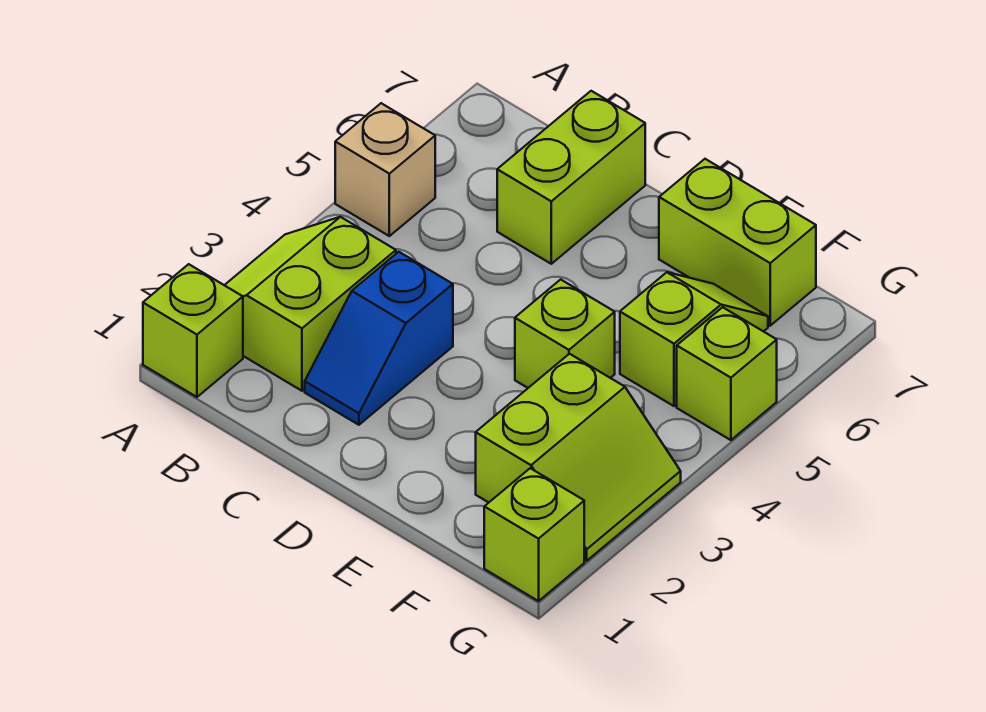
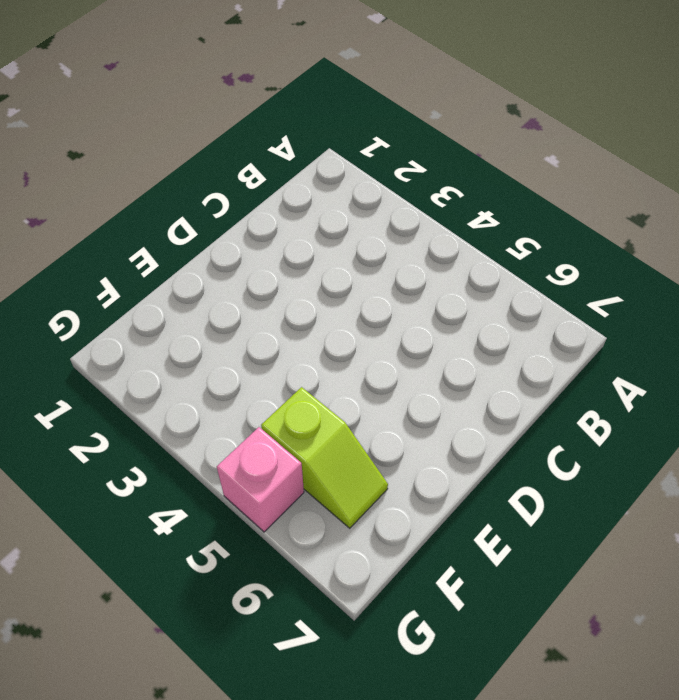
pink 1x1 brick [217,427,304,532] -> lime 1x1 brick [677,307,777,440]
none -> lime 1x1 brick [143,264,243,397]
none -> lime 2x2 slope [225,217,396,391]

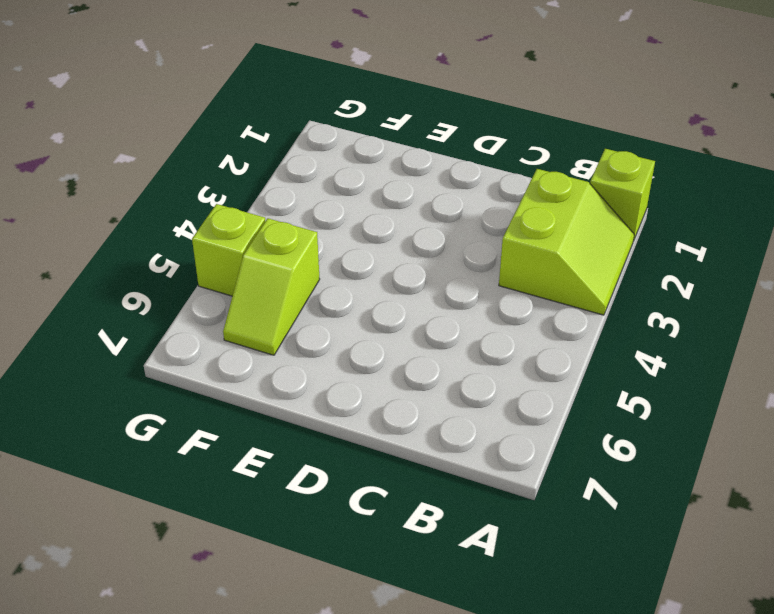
none -> tan 1x1 brick [335,103,435,236]
none -> blue 1x2 slope [305,252,453,425]

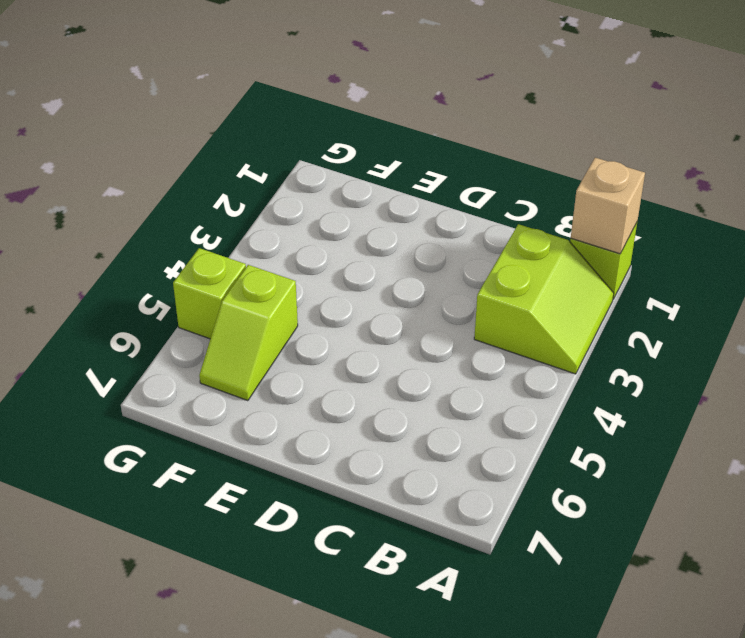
tan 1x1 brick [571,158,645,254] -> tan 1x1 brick moved to [335,103,435,236]
none -> blue 1x2 slope [305,252,453,425]
none -> lime 1x2 brick [497,91,645,264]

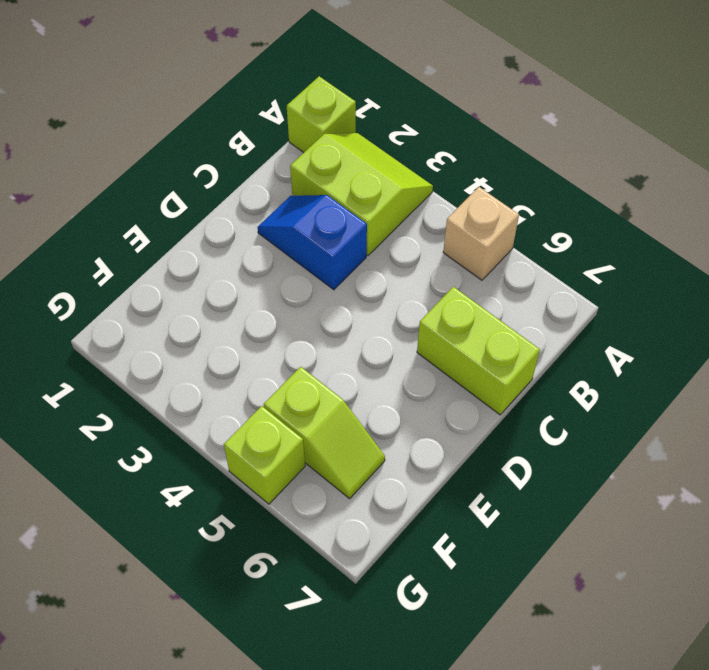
none -> lime 1x1 brick [515,279,615,388]
none -> lime 1x2 brick [659,159,816,326]

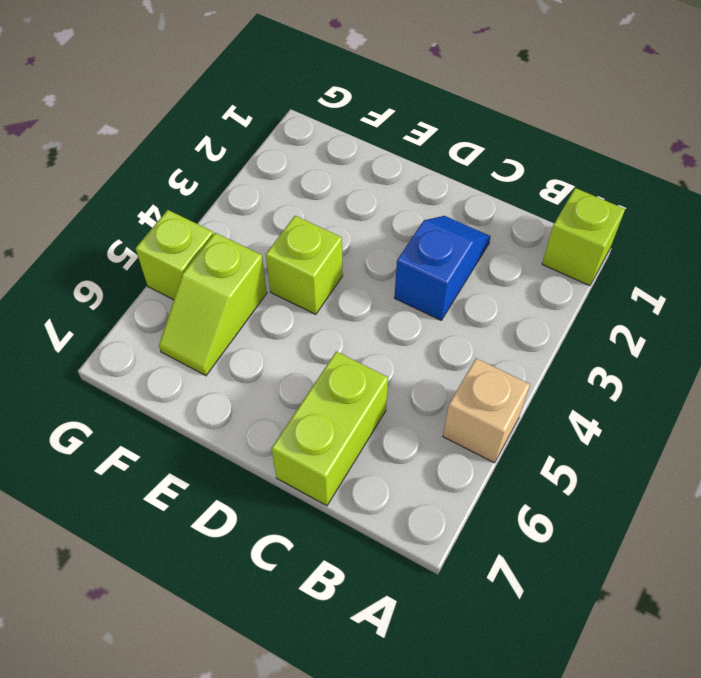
none -> lime 2x2 slope [225,217,396,391]
none -> lime 1x2 brick [659,159,816,326]

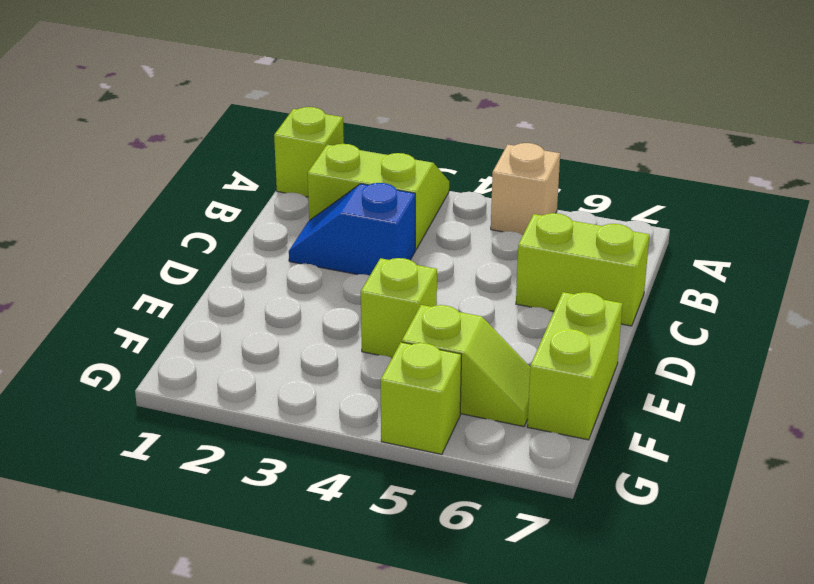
none -> lime 2x2 slope [476,354,681,561]
none -> lime 1x1 brick [484,468,584,601]

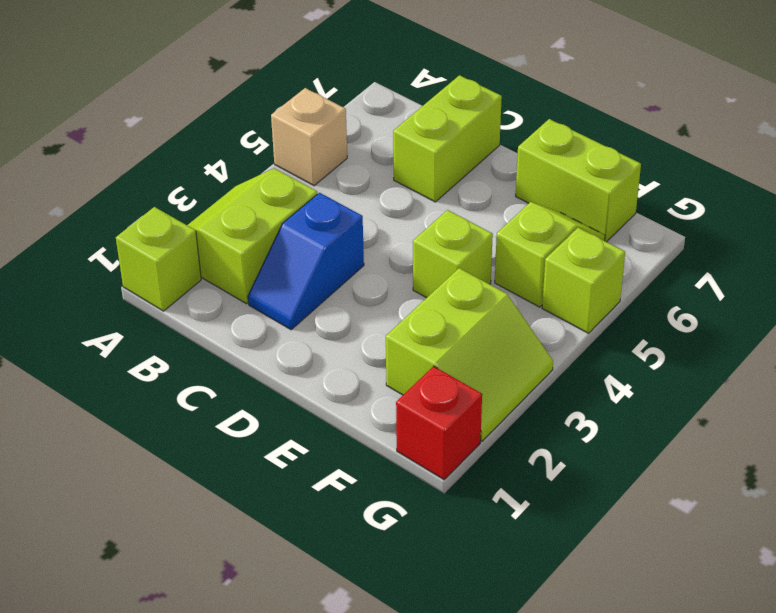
red 1x1 brick [396,366,482,480] -> lime 1x1 brick [484,468,584,601]

